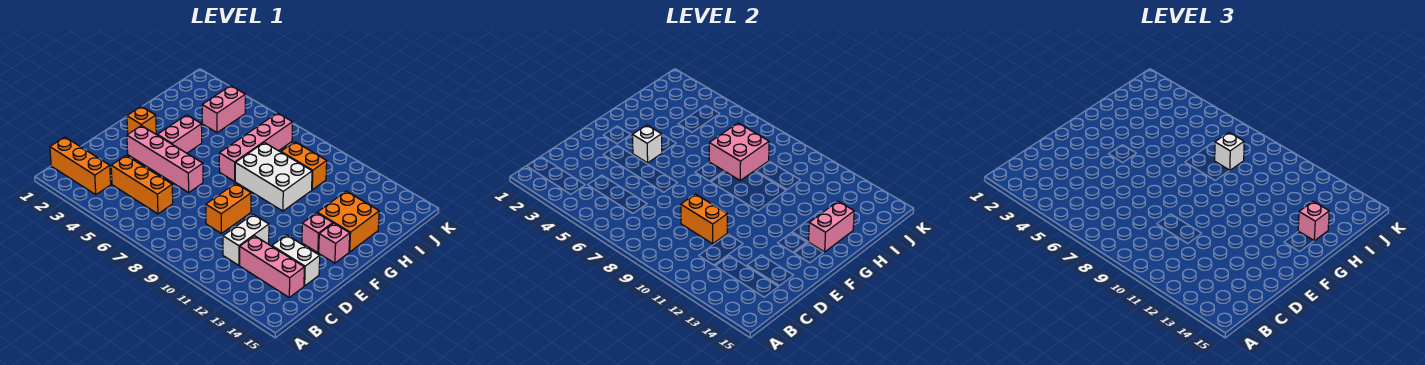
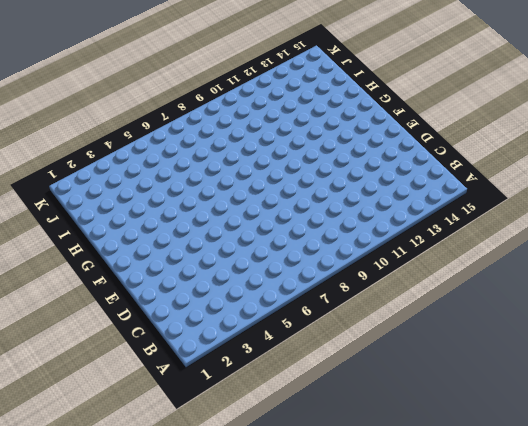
none -> orange 1x3 brick [50,137,111,195]
none -> orange 1x3 brick [111,156,173,214]
none -> white 1x2 brick [223,214,269,265]

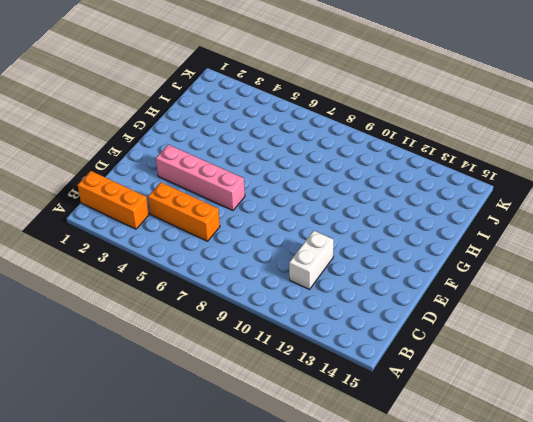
none -> pink 1x3 brick [240,236,304,297]
none -> orange 1x2 brick [206,183,251,233]
none -> white 1x2 brick [272,235,320,286]

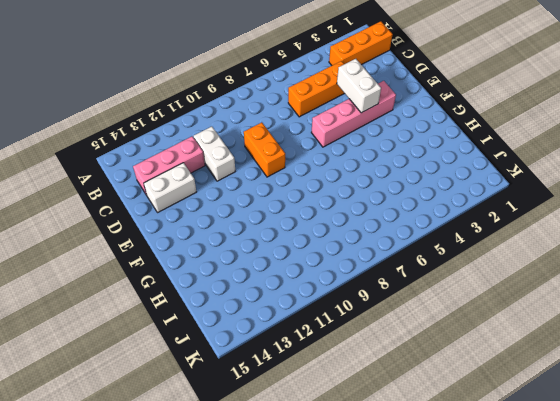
white 1x2 brick [337,59,381,113] -> none
none -> orange 1x1 brick [127,106,156,134]
none -> pink 1x2 brick [158,115,202,153]
none -> pink 1x1 brick [302,213,333,253]

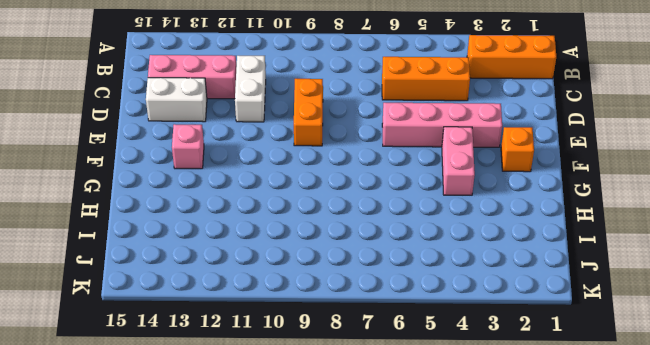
none -> pink 1x1 brick [319,223,350,263]
none -> pink 1x4 brick [219,113,293,181]
none -> white 2x3 brick [235,142,312,211]

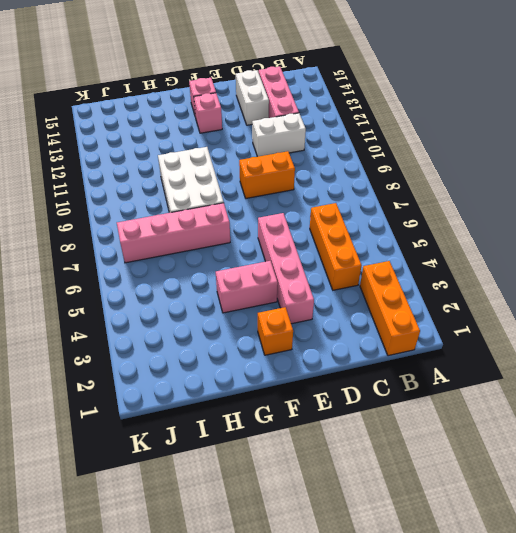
none -> orange 2x2 brick [317,191,379,252]
none -> pink 1x2 brick [202,86,245,133]
none -> orange 1x2 brick [281,142,327,190]

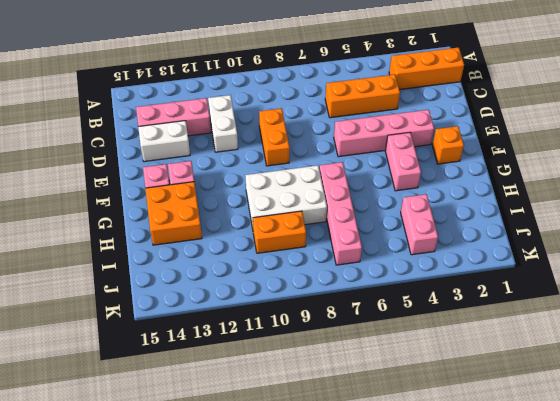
none -> orange 1x2 brick [681,194,727,244]
none -> white 1x1 brick [632,125,662,163]
none -> pink 1x2 brick [809,201,854,252]

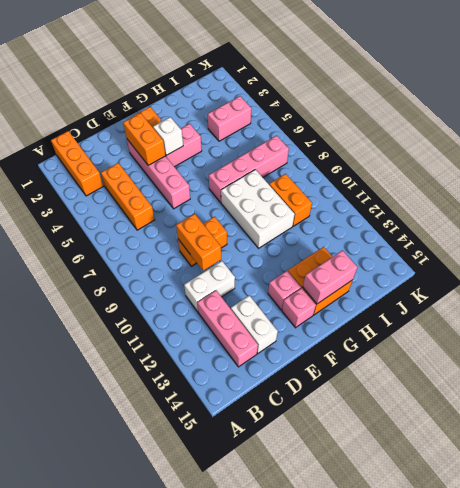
orange 1x2 brick [123,113,165,165] -> none
none -> pink 2x2 brick [709,123,769,180]
none -> pink 1x1 brick [1298,201,1329,241]
none -> white 1x1 brick [1215,132,1244,171]

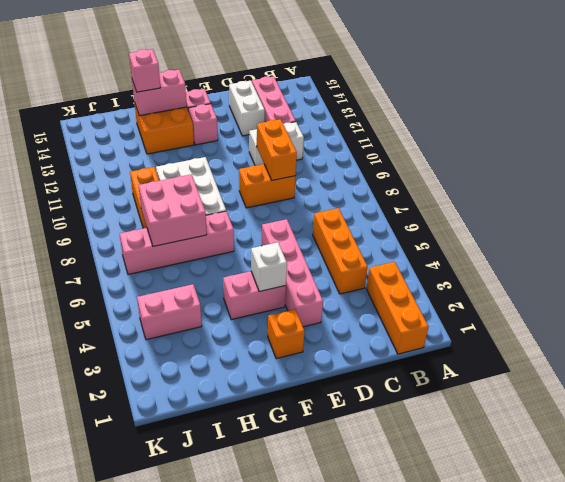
none -> white 1x1 brick [1215,132,1244,171]

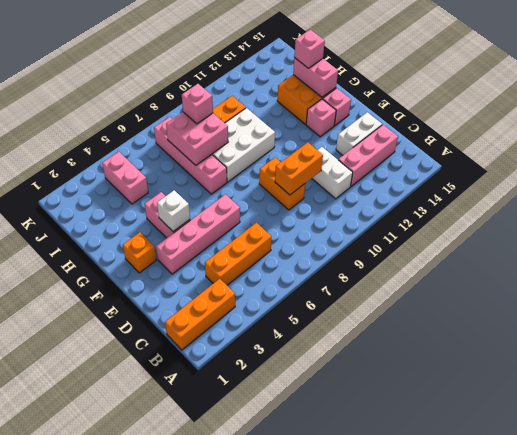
pink 1x1 brick [182,84,213,124] -> white 1x1 brick [1215,132,1244,171]

